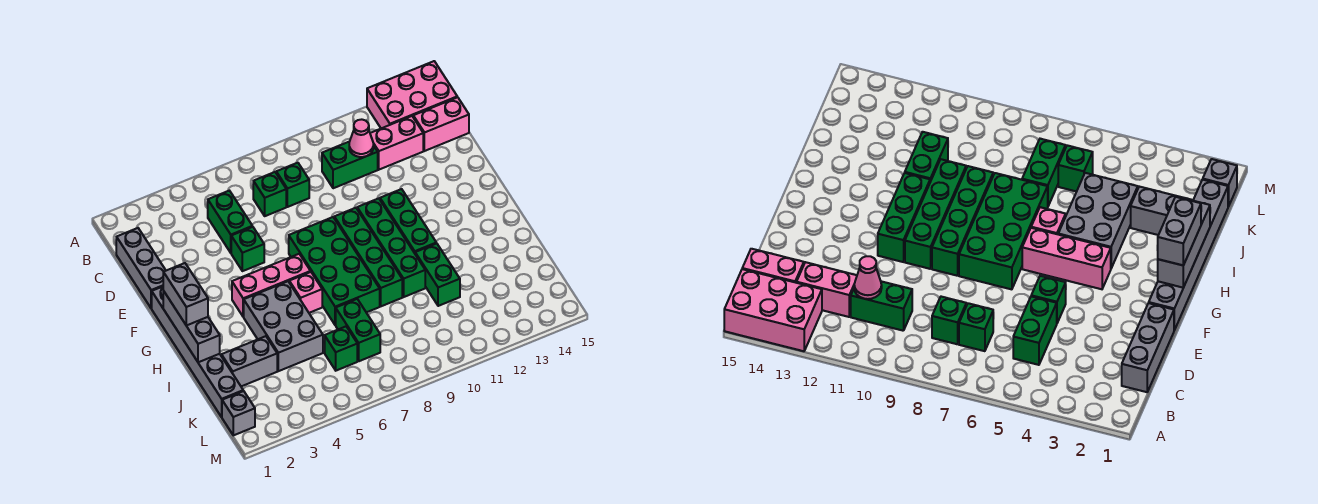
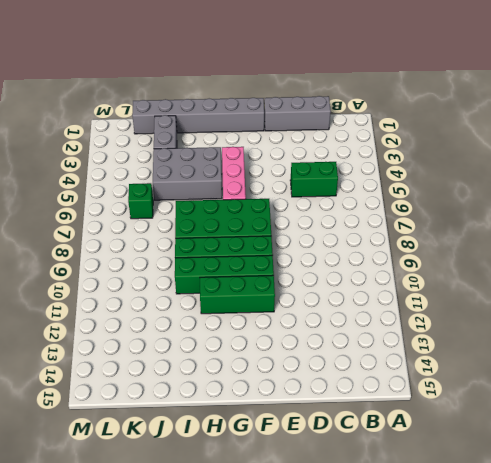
none -> pink 2x3 brick [367,61,457,128]
none -> green 1x1 brick [253,172,286,216]
none -> green 1x1 brick [276,163,309,207]

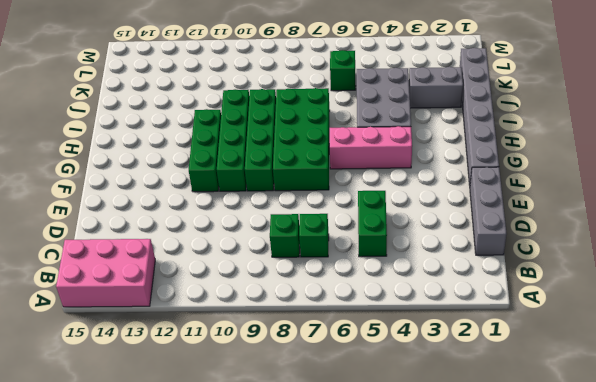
none -> green 1x2 brick [322,141,378,188]
none -> pink 1x2 brick [370,116,423,170]
none -> pink 1x2 brick [413,97,469,151]

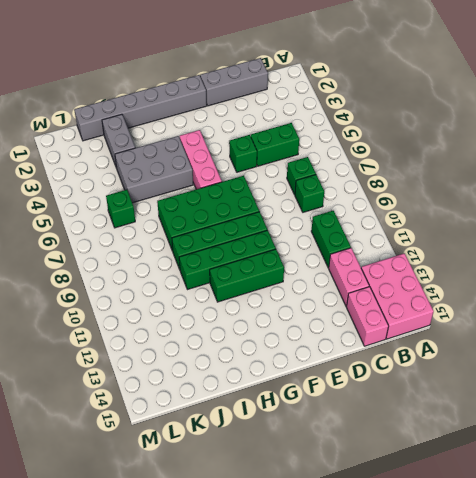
none -> pink 1x1 brick [289,272,322,313]
none -> green 1x2 brick [415,243,460,306]
none -> green 1x2 brick [336,299,380,361]

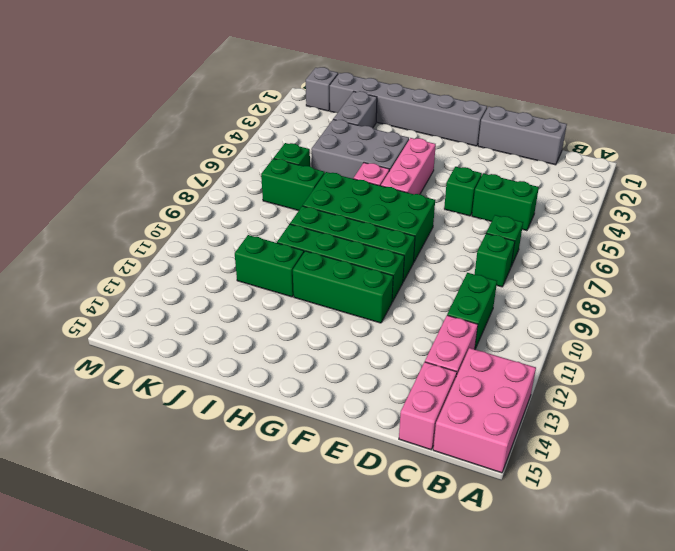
none -> pink 1x1 cone [349,119,373,157]
none -> grey 1x3 brick [163,291,220,362]
none -> grey 1x2 brick [163,263,208,325]

